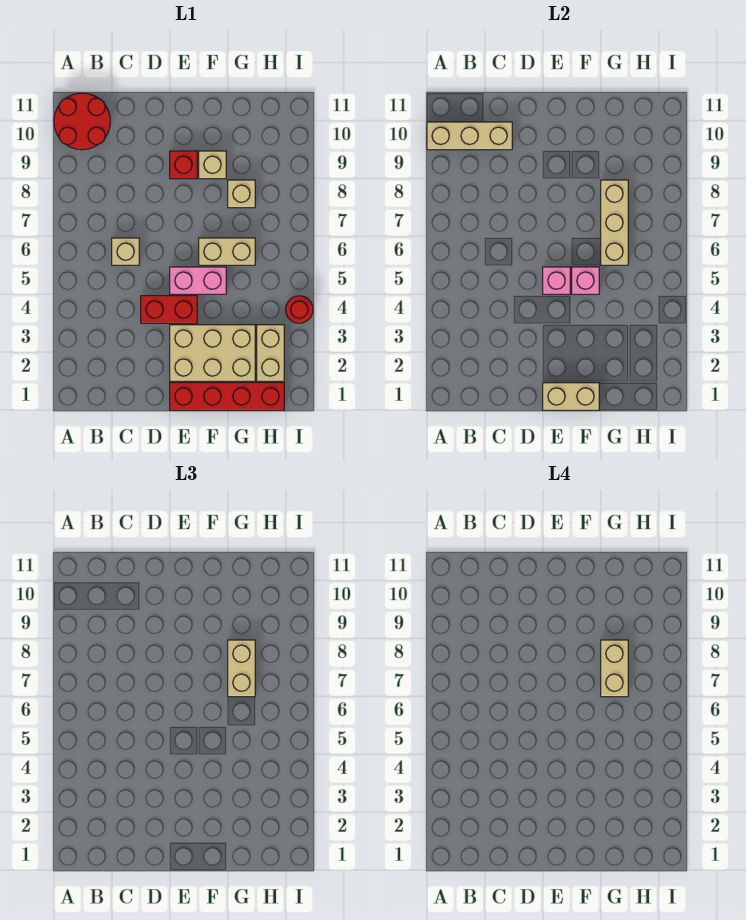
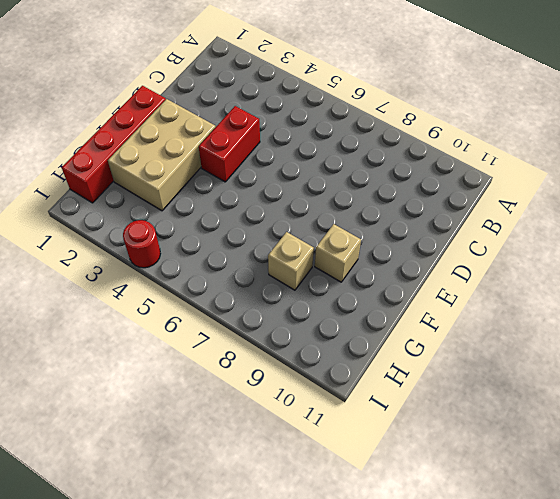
none -> red 2x2 round brick [54,93,110,150]
none -> tan 1x1 brick [112,238,139,265]
none -> pink 1x2 brick [170,267,226,294]

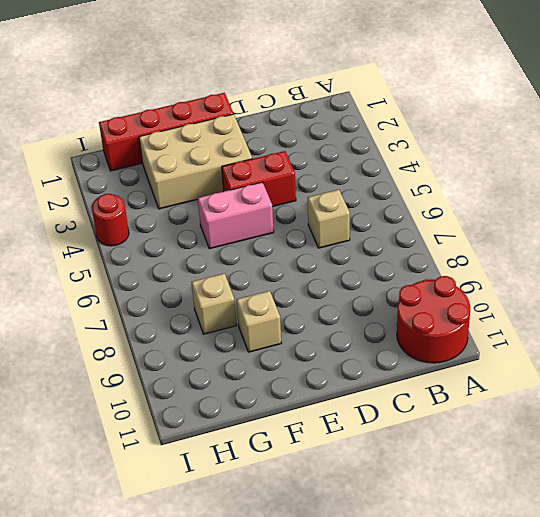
none -> red 1x1 brick [170,151,197,179]
none -> tan 1x2 brick [199,238,255,265]
none -> tan 1x2 brick [257,325,284,381]

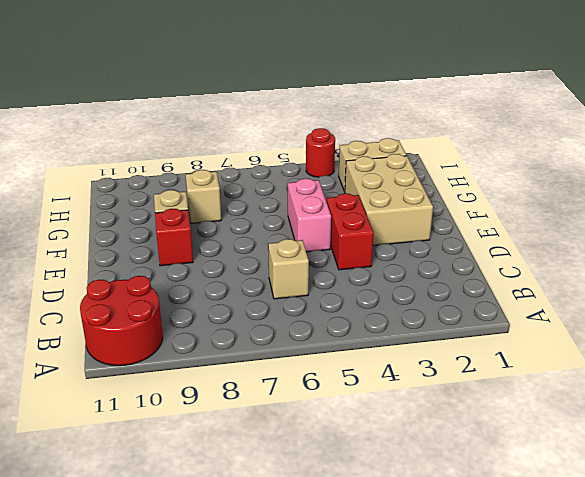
none -> red 1x4 brick [170,383,284,410]
none -> tan 1x2 brick [199,238,255,265]
none -> tan 1x3 brick [427,122,512,150]

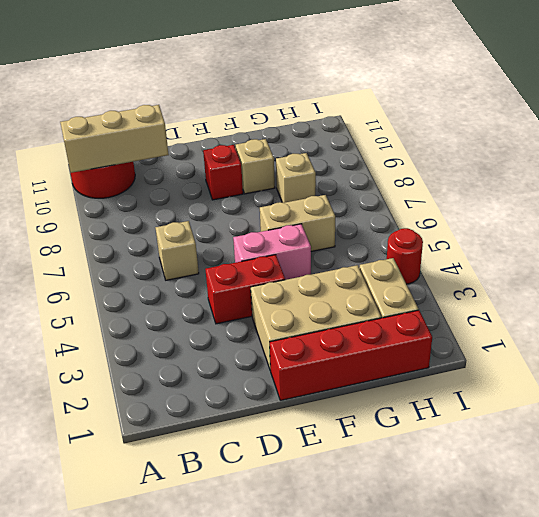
none -> tan 1x2 brick [543,383,599,410]
none -> pink 1x1 brick [543,267,570,294]
none -> pink 1x1 brick [572,267,599,294]

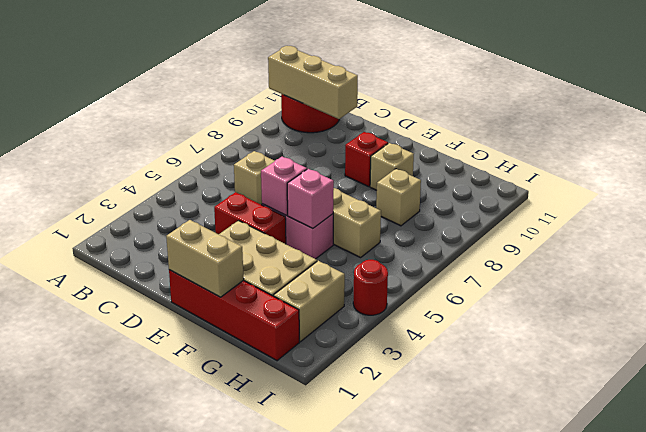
none -> tan 1x3 brick [601,180,628,265]
none -> tan 1x2 brick [228,640,255,697]
none -> tan 1x2 brick [601,640,628,697]

